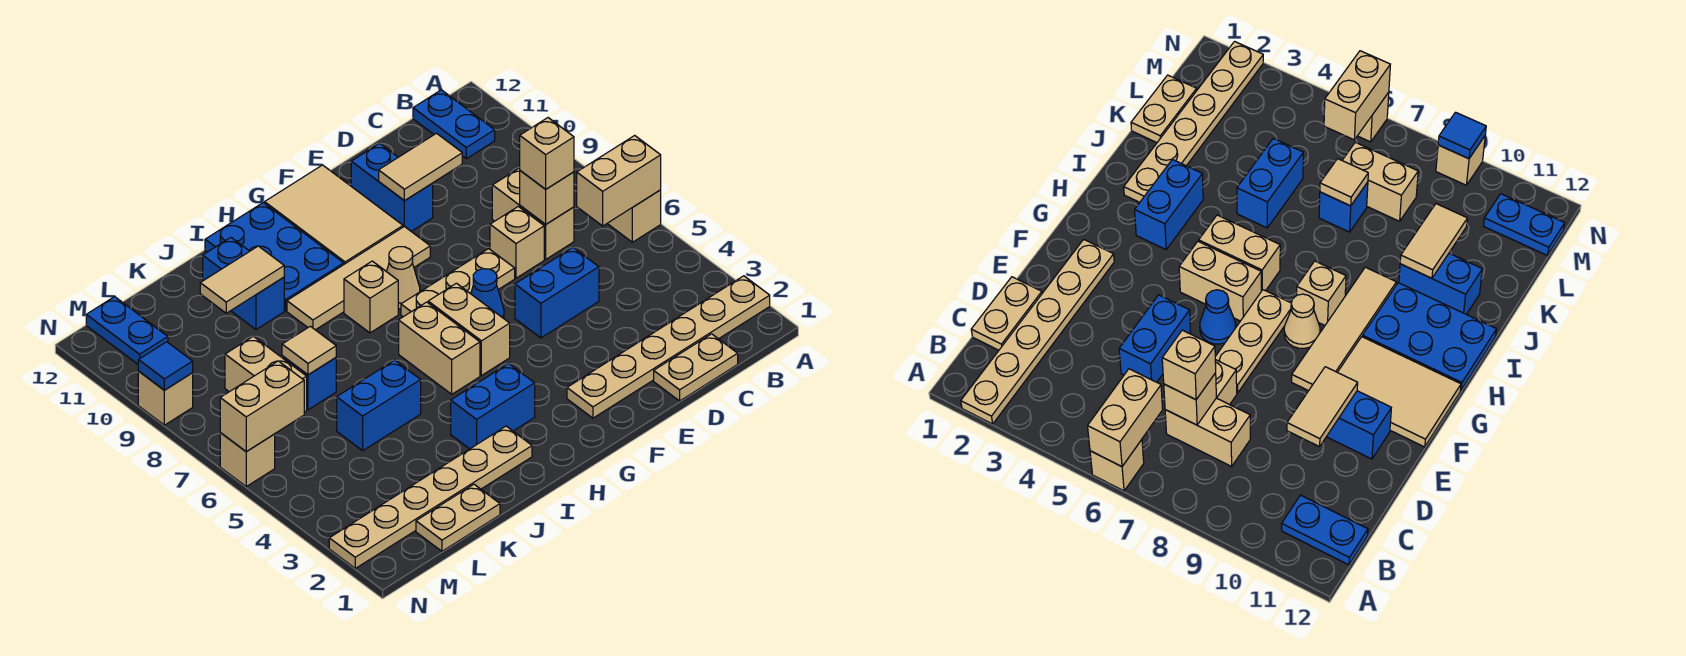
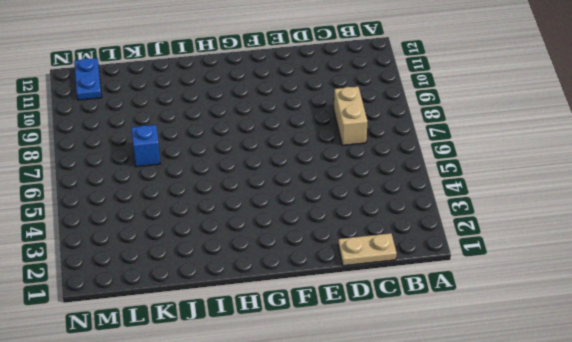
none -> tan 1x6 plate [567,276,770,418]
none -> tan 1x1 brick [607,190,661,242]
none -> blue 1x2 plate [413,90,495,159]
none -> blue 1x2 brick [515,247,599,338]

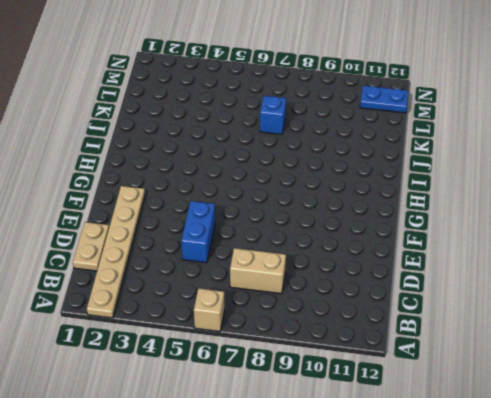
none -> blue 1x2 plate [413,90,495,159]
none -> tan 1x1 brick [490,206,544,278]
none -> tan 1x3 plate [401,249,515,317]
none -> blue 1x2 brick [351,143,433,231]

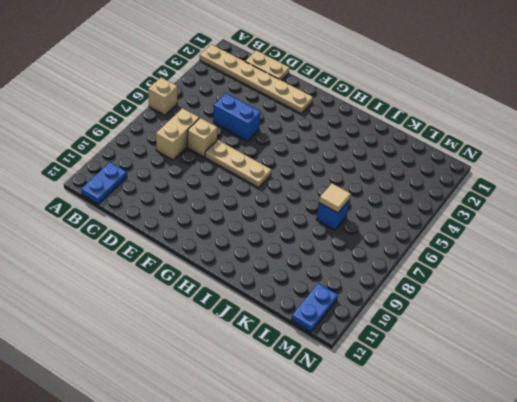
none -> blue 1x2 brick [351,143,433,231]
none -> blue 1x1 cone [471,269,504,318]
none -> tan 1x4 tile [287,226,430,330]
none -> tan 2x3 tile [265,165,403,264]

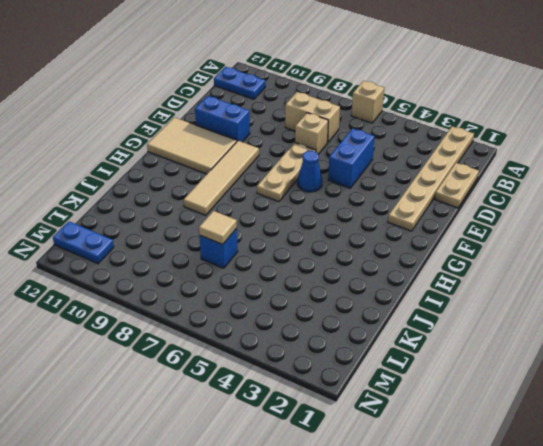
none -> tan 1x2 brick [428,283,510,375]
none -> tan 1x1 cone [387,247,420,309]
none -> blue 1x2 brick [451,364,535,449]
none -> tan 1x2 brick [399,302,480,394]

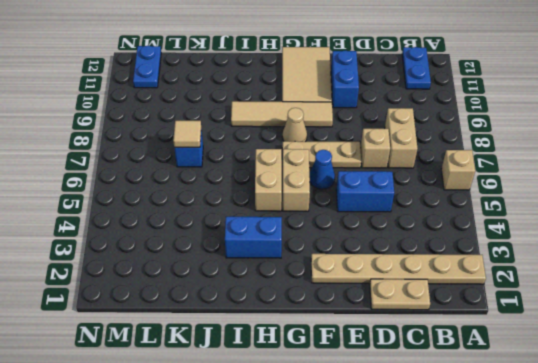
none -> tan 1x1 brick [344,261,398,333]
none -> blue 2x3 plate [205,203,344,311]
none -> tan 1x6 plate [329,426,532,568]
none -> blue 1x2 brick [337,360,421,451]

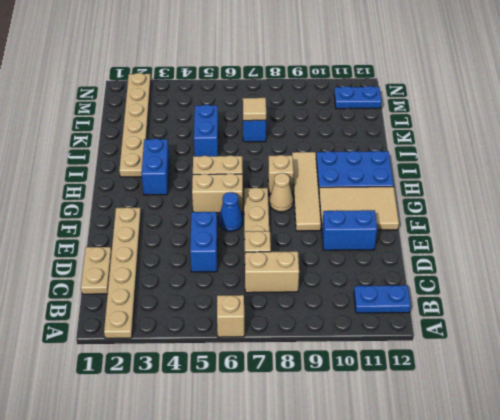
none -> blue 1x2 brick [203,238,284,329]
none -> tan 1x2 plate [416,484,500,551]
none -> tan 1x2 brick [225,336,307,412]
none -> tan 1x1 brick [220,433,275,486]

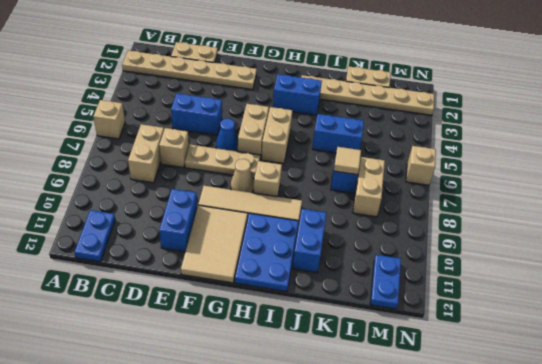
none -> tan 1x1 brick [138,371,193,425]
none -> tan 1x2 brick [577,135,661,226]
none -> tan 1x1 brick [520,171,574,224]
none -> tan 1x2 tile [379,133,462,201]

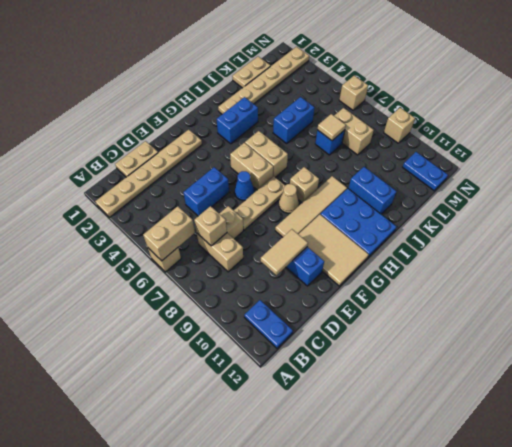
none -> tan 1x2 tile [200,246,284,313]
none -> tan 1x2 brick [220,361,304,452]
none -> blue 1x1 tile [138,342,193,390]
none -> tan 1x1 brick [520,118,574,189]

